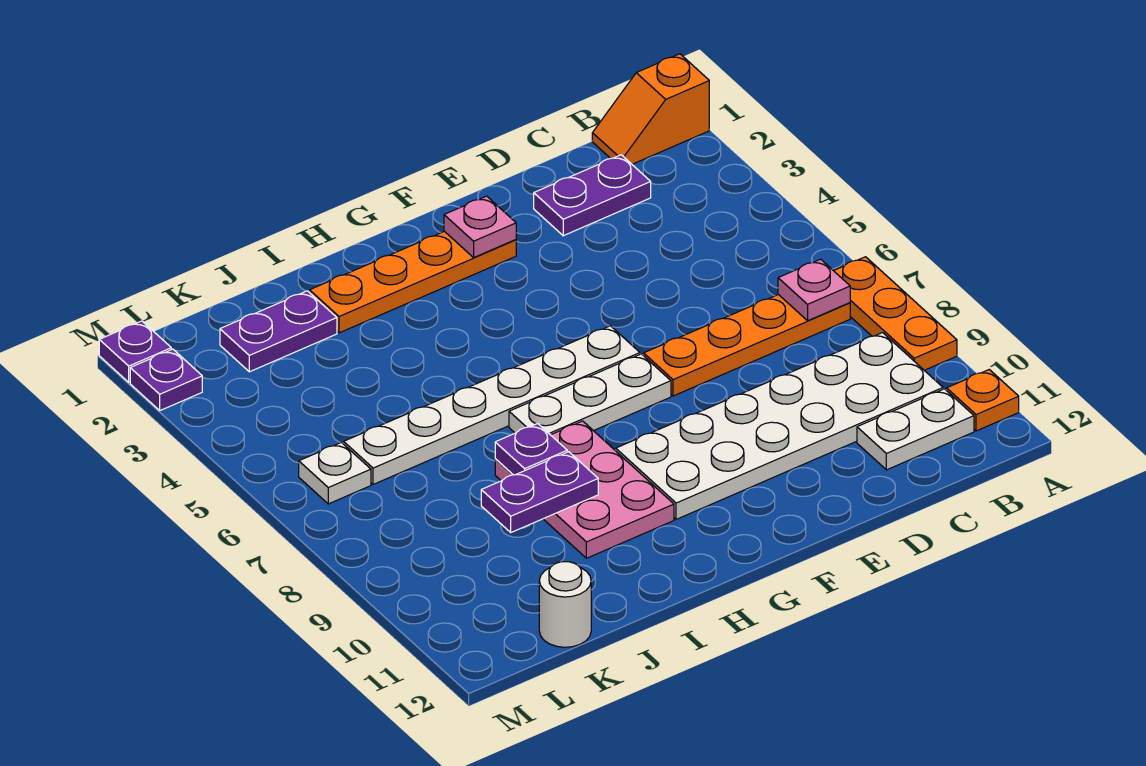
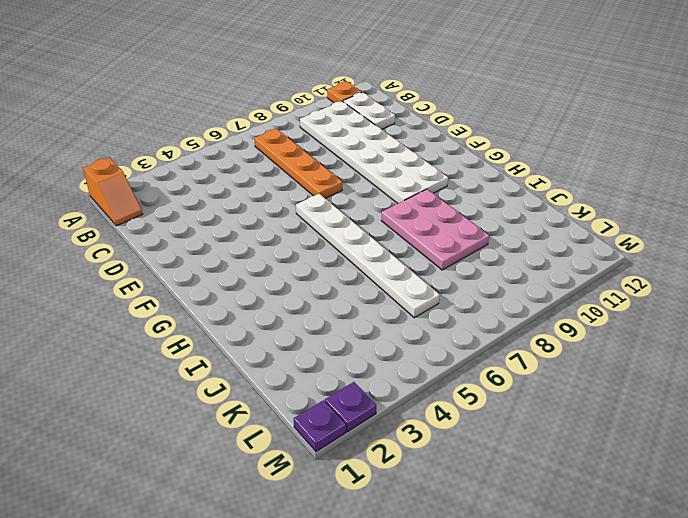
pink 2x3 plate [381,189,489,270] -> pink 2x3 plate turned to [495,421,674,558]
none -> orange 1x3 plate [834,257,957,370]
none -> purple 1x2 plate [534,155,651,236]
none -> orange 1x4 plate [310,231,516,333]

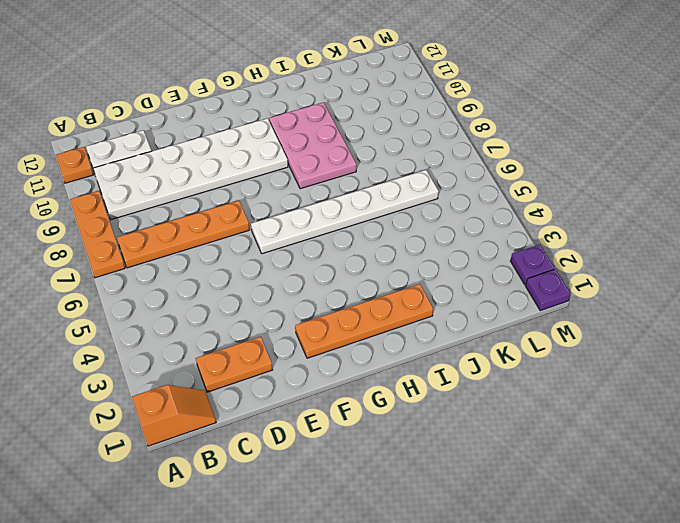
orange 1x2 plate [196,337,273,392] -> purple 1x2 plate [534,155,651,236]
none -> white 1x3 plate [509,354,671,435]
none -> purple 1x2 plate [220,291,337,372]
none -> white 1x1 round brick [539,562,591,647]

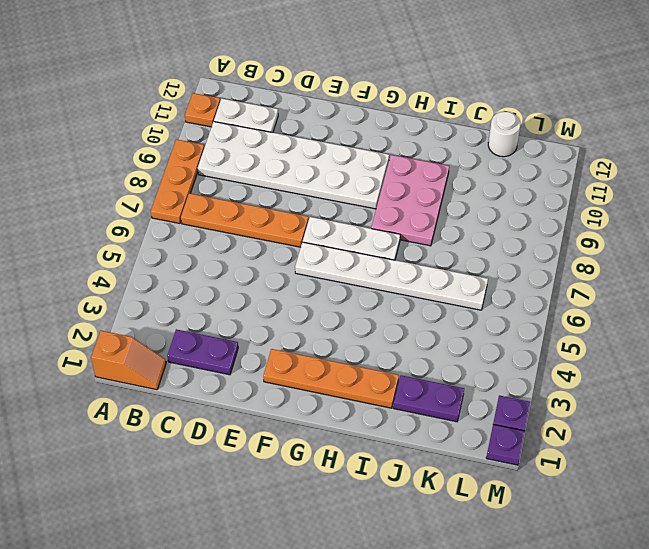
none -> white 1x1 plate [299,442,371,504]
none -> pink 1x1 plate [778,259,850,321]
none -> pink 1x1 plate [444,196,516,258]

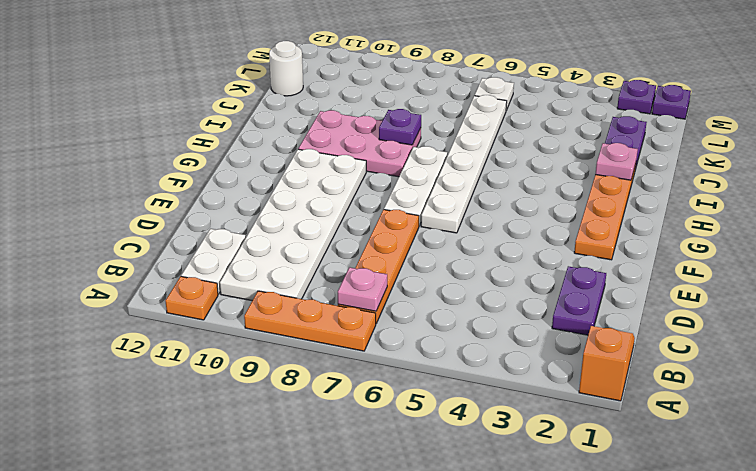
pink 1x1 plate [595,143,638,180] -> pink 1x1 plate moved to [444,196,516,258]
none -> purple 1x2 plate [481,452,598,532]

